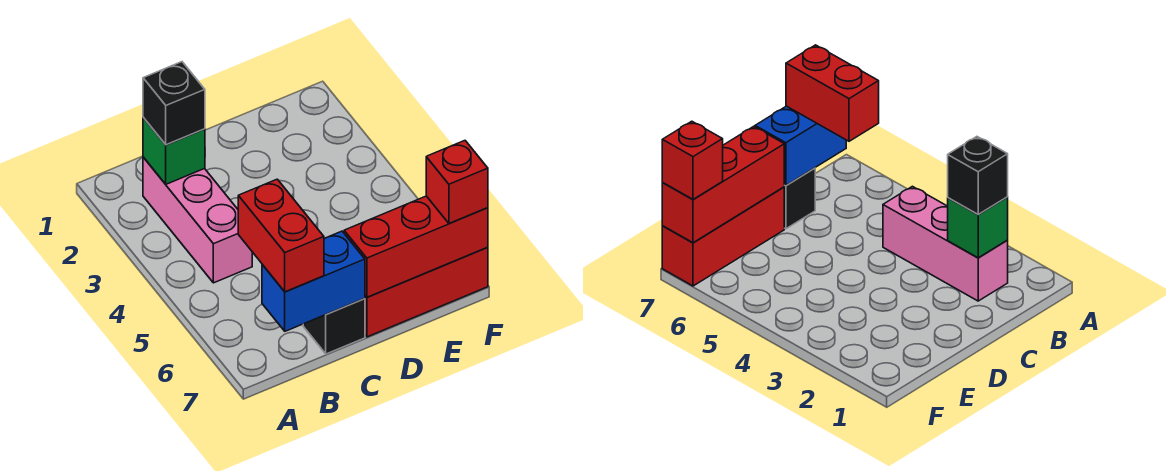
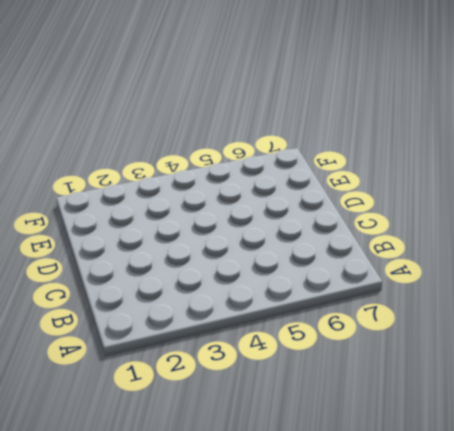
none -> pink 1x3 brick [143,157,252,283]
none -> black 1x1 brick [303,299,365,354]

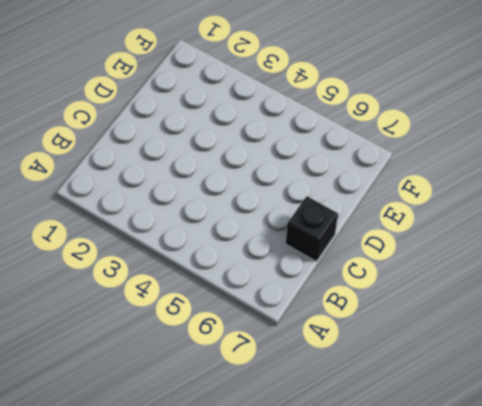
none -> pink 1x3 brick [143,157,252,283]
none -> red 1x3 brick [365,247,488,337]

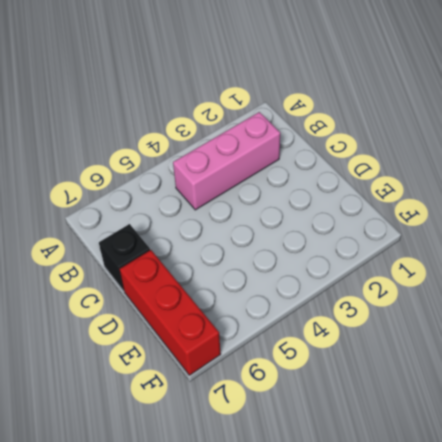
none -> green 1x1 brick [143,118,205,184]
none -> blue 1x2 brick [262,231,365,331]

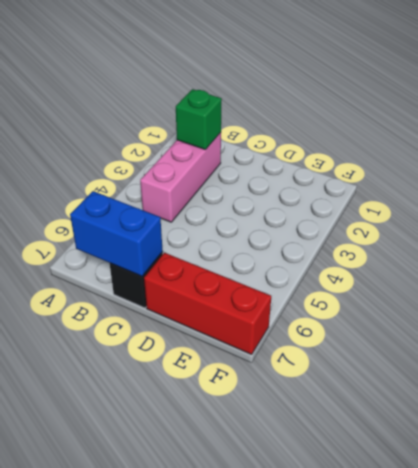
none -> red 1x3 brick [344,196,488,297]
none -> black 1x1 brick [143,62,205,145]

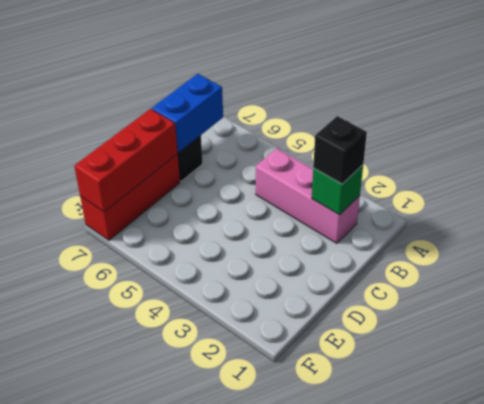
none -> red 1x2 brick [238,179,324,292]
none -> red 1x1 brick [426,141,488,224]

